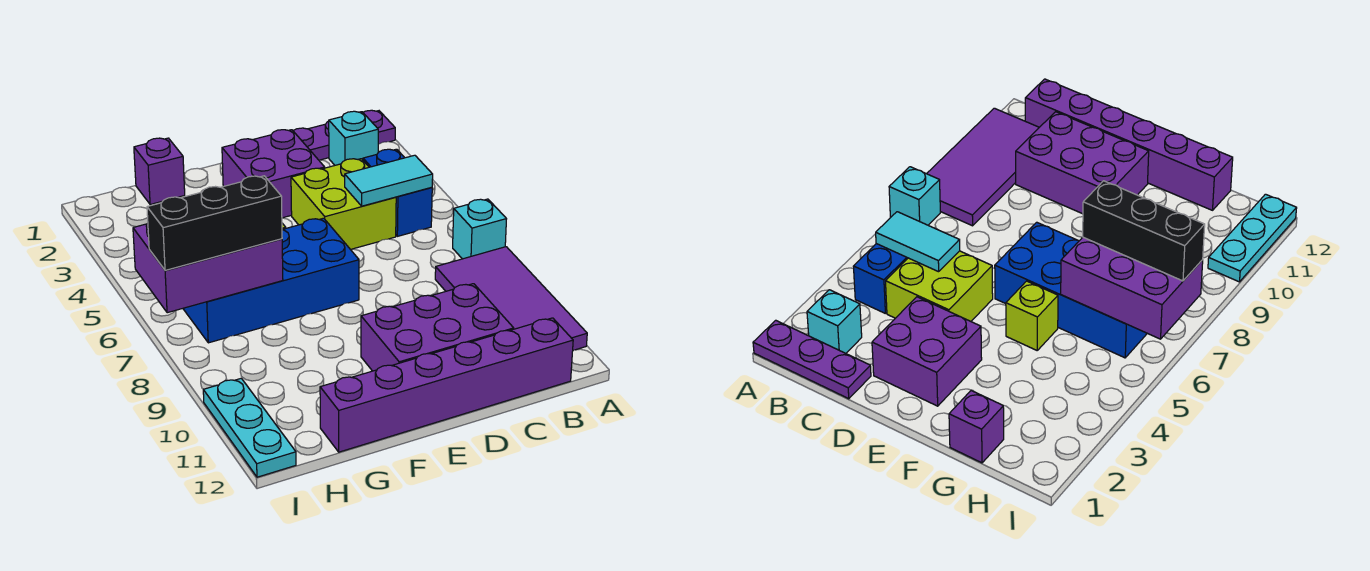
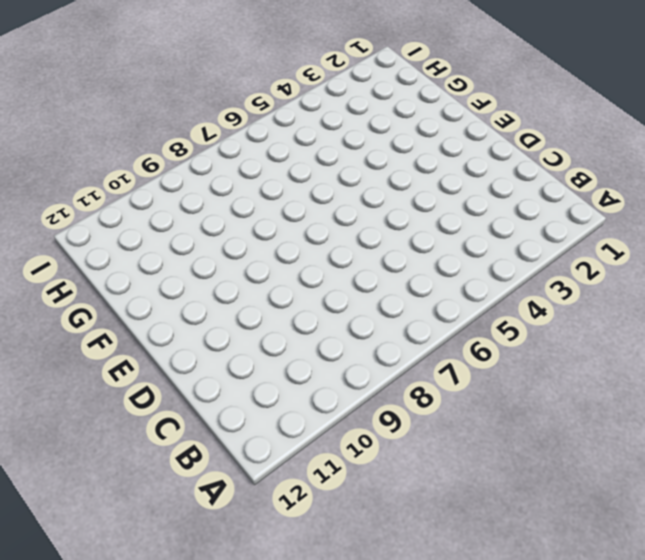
none -> purple 1x3 plate [293,110,395,160]
none -> cyan 1x1 brick [453,199,506,259]
none -> purple 2x4 tile [435,247,587,350]

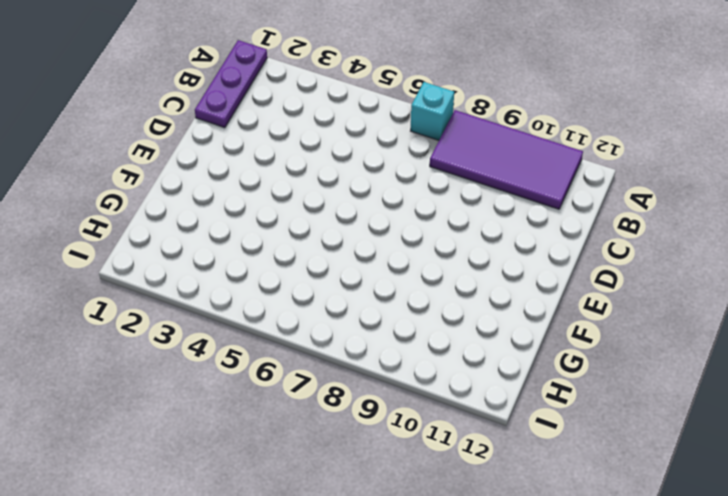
none -> cyan 1x1 brick [329,111,378,165]
none -> blue 1x2 brick [363,149,432,236]
none -> purple 1x6 brick [320,318,573,452]

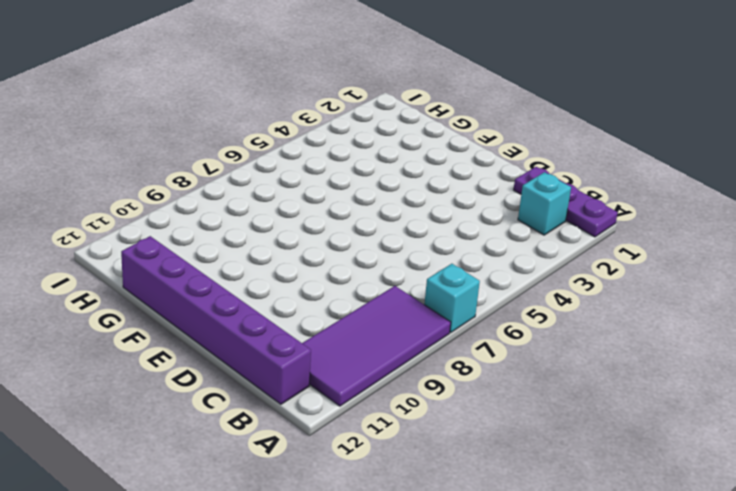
none -> blue 1x2 brick [363,149,432,236]
none -> lime 2x2 brick [291,159,396,249]
none -> purple 2x3 brick [361,284,514,371]

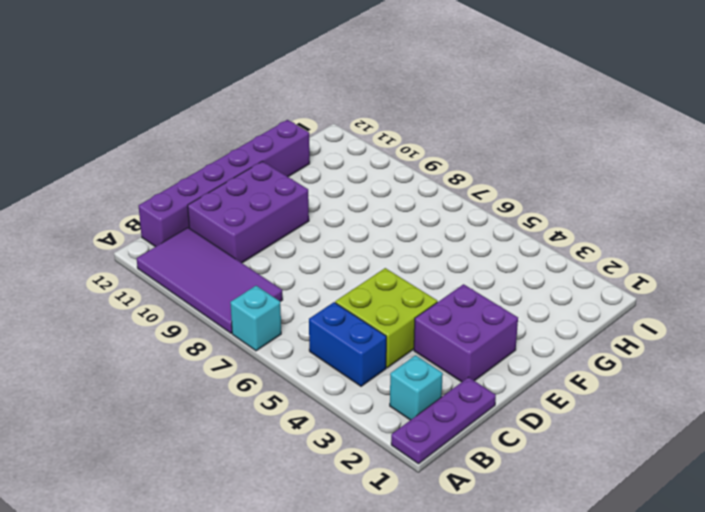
none -> blue 2x4 brick [183,218,359,343]
none -> lime 1x1 brick [1006,281,1058,350]
none -> purple 1x1 brick [134,138,185,205]

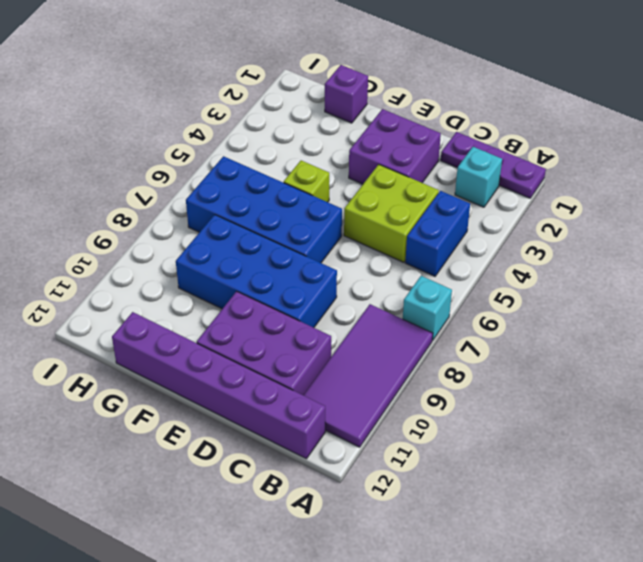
blue 2x4 brick [176,215,337,328] -> none
none -> cyan 1x3 plate [203,378,296,477]
none -> cyan 1x2 tile [345,155,433,206]
none -> purple 2x3 brick [133,223,283,313]

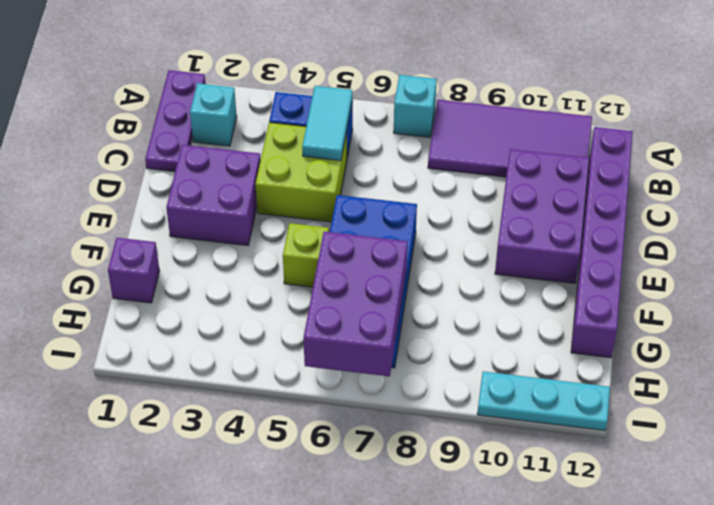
none -> black 1x3 brick [147,176,282,270]

